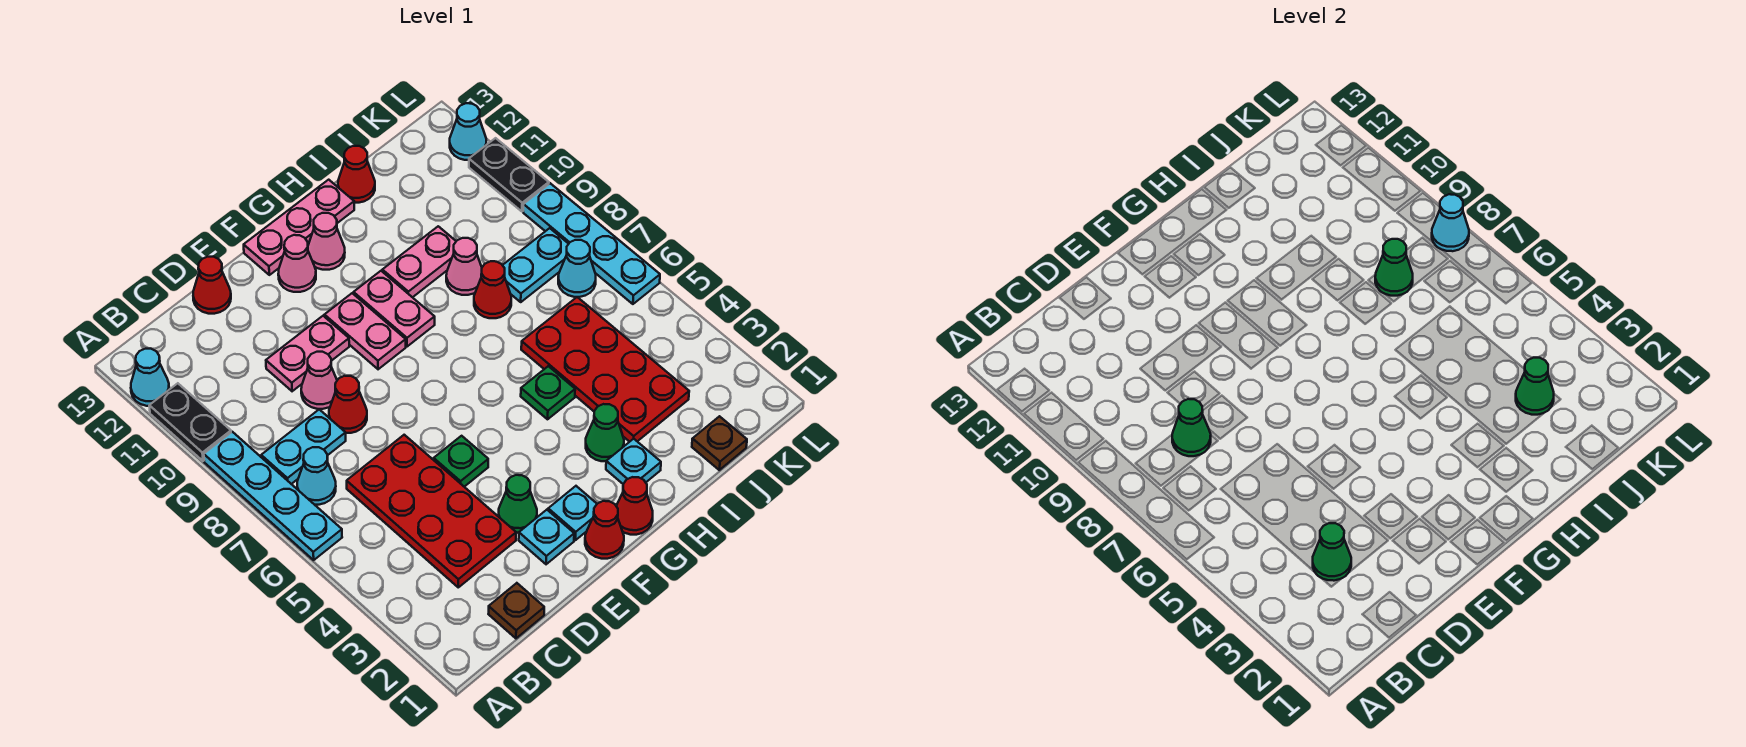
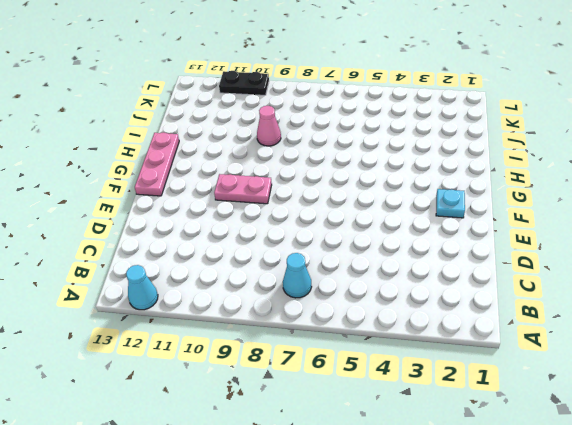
none -> cyan 1x4 plate [204,432,342,560]
none -> black 1x2 plate [149,383,231,461]
none -> cyan 1x2 plate [261,409,346,484]
none -> brown 1x1 plate [489,583,544,638]

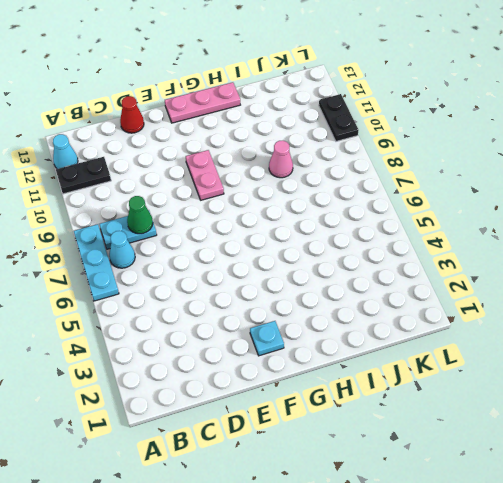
cyan 1x3 plate [74,224,119,301] -> cyan 1x4 plate [204,432,342,560]
black 1x2 plate [56,157,111,194] -> black 1x2 plate turned to [149,383,231,461]
none -> brown 1x1 plate [489,583,544,638]
none -> red 2x4 plate [347,435,516,587]
none -> red 1x1 cone [329,376,367,433]
none -> pink 1x1 cone [301,352,337,409]

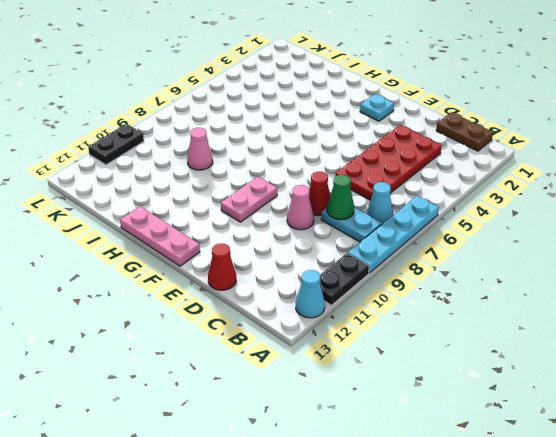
brown 1x2 plate [436,112,493,151] -> brown 1x1 plate [489,583,544,638]
none -> pink 1x2 plate [266,316,349,391]
none -> cyan 1x1 plate [519,510,574,564]
none -> green 1x1 cone [499,475,537,533]
none -> green 1x1 plate [434,436,488,487]

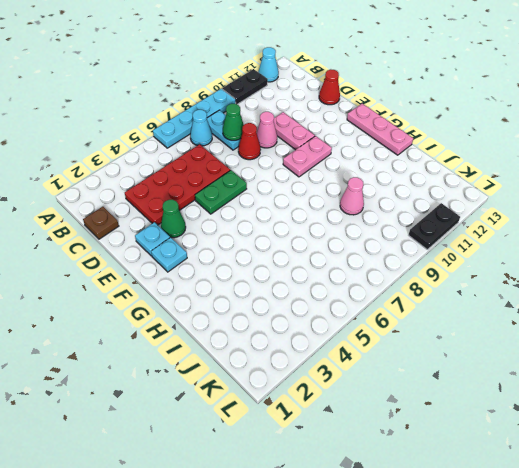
green 1x2 plate [195,170,247,214] -> green 1x1 plate [434,436,488,487]
none -> red 1x1 cone [585,501,624,559]
none -> pink 1x1 cone [278,235,316,292]
none -> red 1x1 cone [616,477,653,535]
none -> pink 1x2 plate [354,271,435,347]

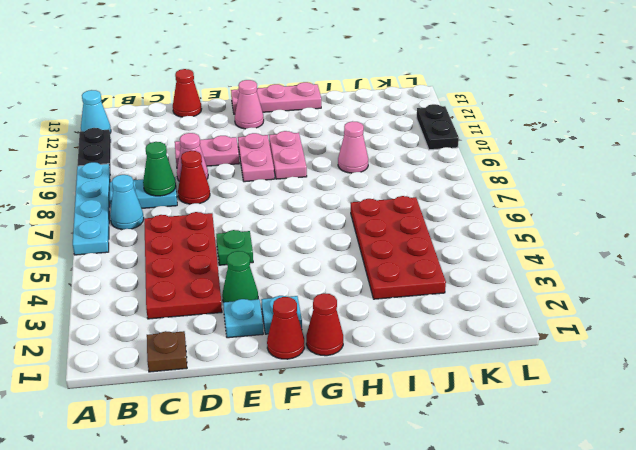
none -> pink 1x1 cone [308,213,345,270]
none -> cyan 1x1 plate [606,439,661,484]
none -> green 1x1 cone [586,404,624,461]
none -> green 1x1 plate [521,366,575,419]

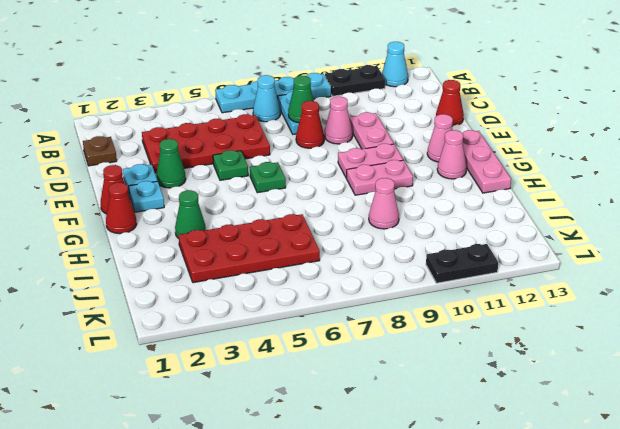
green 1x1 plate [250,162,286,193] -> green 1x1 plate moved to [521,366,575,419]
none -> cyan 1x1 plate [606,439,661,484]
none -> pink 1x2 plate [382,226,456,297]
none -> red 1x1 cone [474,261,511,318]
none -> red 1x1 cone [338,146,375,203]

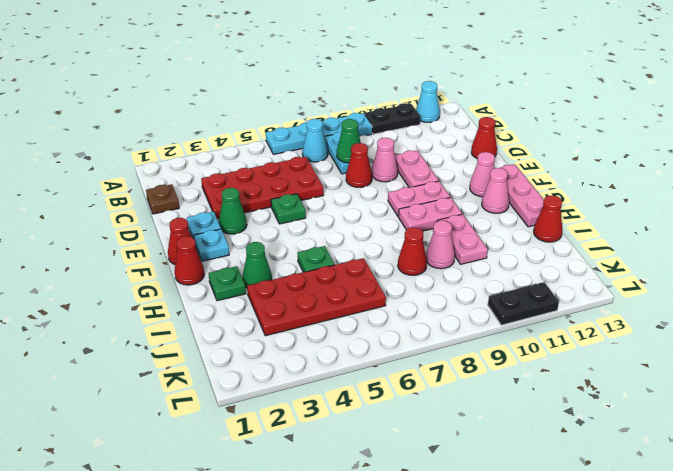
green 1x1 plate [209,266,246,301] -> cyan 1x1 plate [606,439,661,484]
none -> brown 1x1 plate [692,416,747,470]
none -> cyan 1x2 plate [503,228,568,302]
none -> cyan 1x1 cone [558,240,596,297]
none -> cyan 1x4 plate [523,183,660,304]

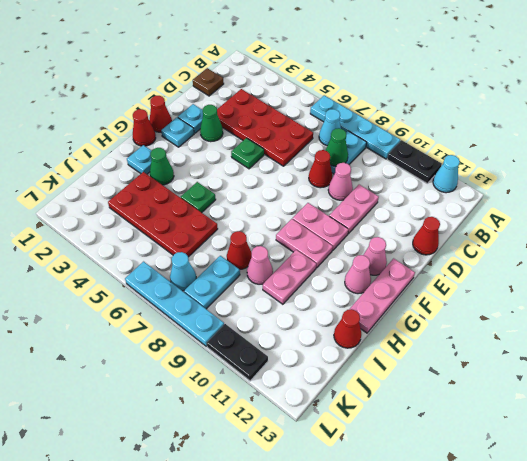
none -> brown 1x1 plate [692,416,747,470]
none -> cyan 1x1 cone [450,103,486,160]
none -> green 1x1 cone [1313,523,1351,581]
none -> green 1x1 cone [1516,358,1554,415]

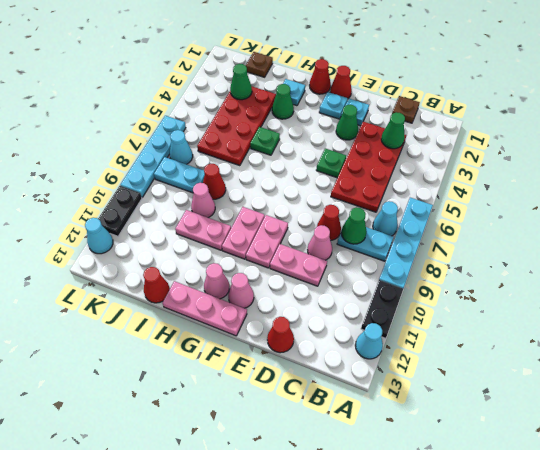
none -> green 1x1 cone [1375,239,1413,296]
none -> cyan 1x1 cone [1432,194,1469,251]

